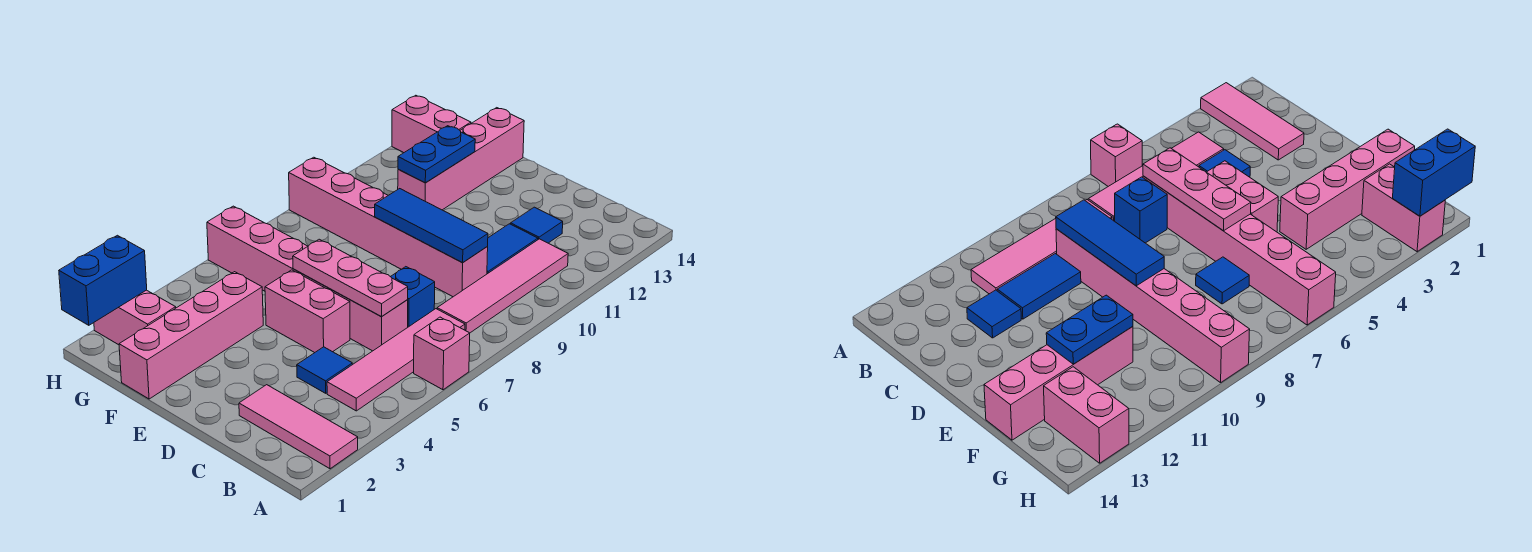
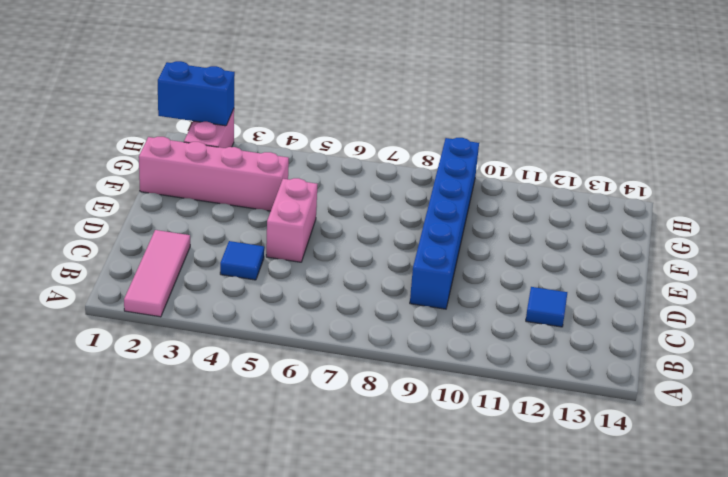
blue 1x6 brick [410,138,479,309] -> pink 1x6 brick [289,157,488,297]
none -> pink 1x1 brick [414,317,470,390]
none -> pink 1x4 tile [327,309,465,411]
none -> pink 1x4 tile [437,239,568,333]

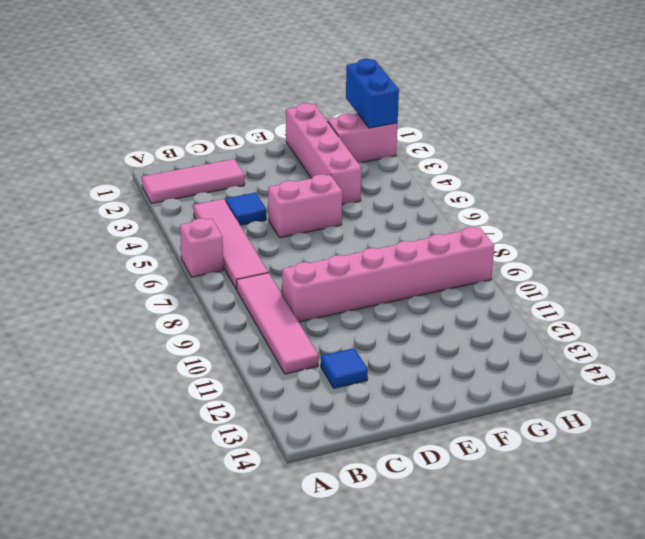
none -> pink 1x6 brick [207,206,408,351]
none -> blue 1x1 brick [391,267,435,327]
none -> blue 1x2 tile [487,224,538,274]

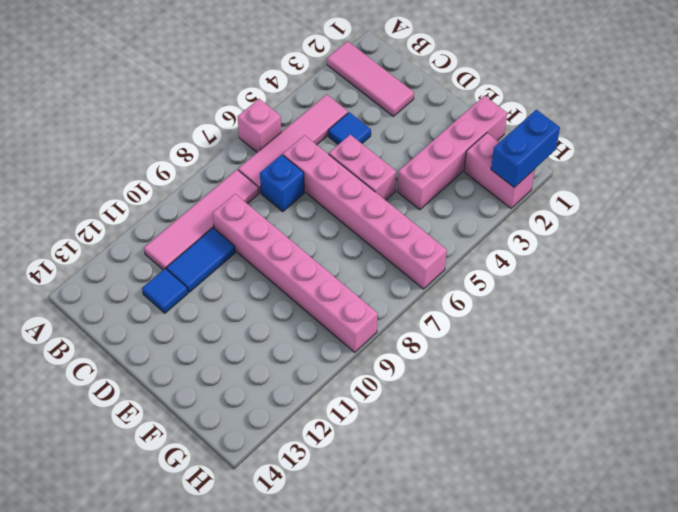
none -> blue 1x1 tile [1196,257,1249,304]
none -> pink 1x4 brick [398,108,524,210]
none -> pink 1x2 brick [392,95,471,153]

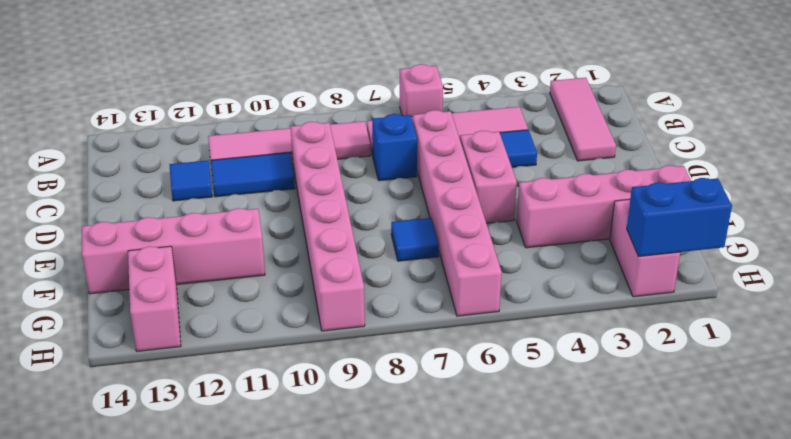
none -> pink 1x3 plate [293,239,408,316]
none -> blue 1x3 tile [375,189,488,262]
none -> blue 1x2 plate [398,126,475,183]

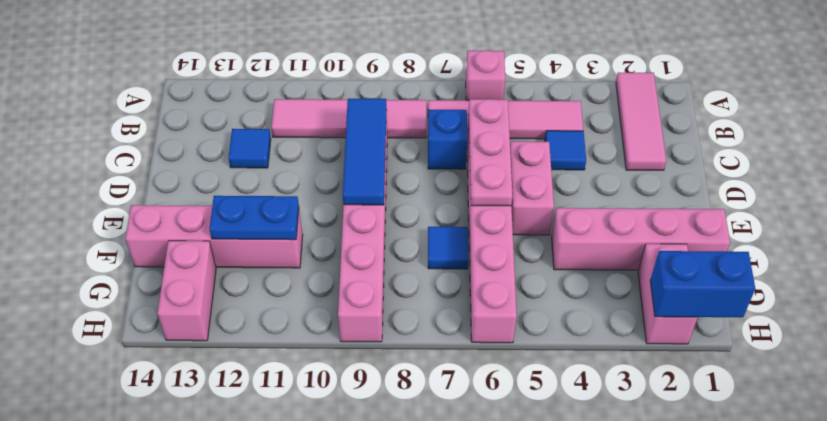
none -> blue 1x2 tile [487,224,538,274]

